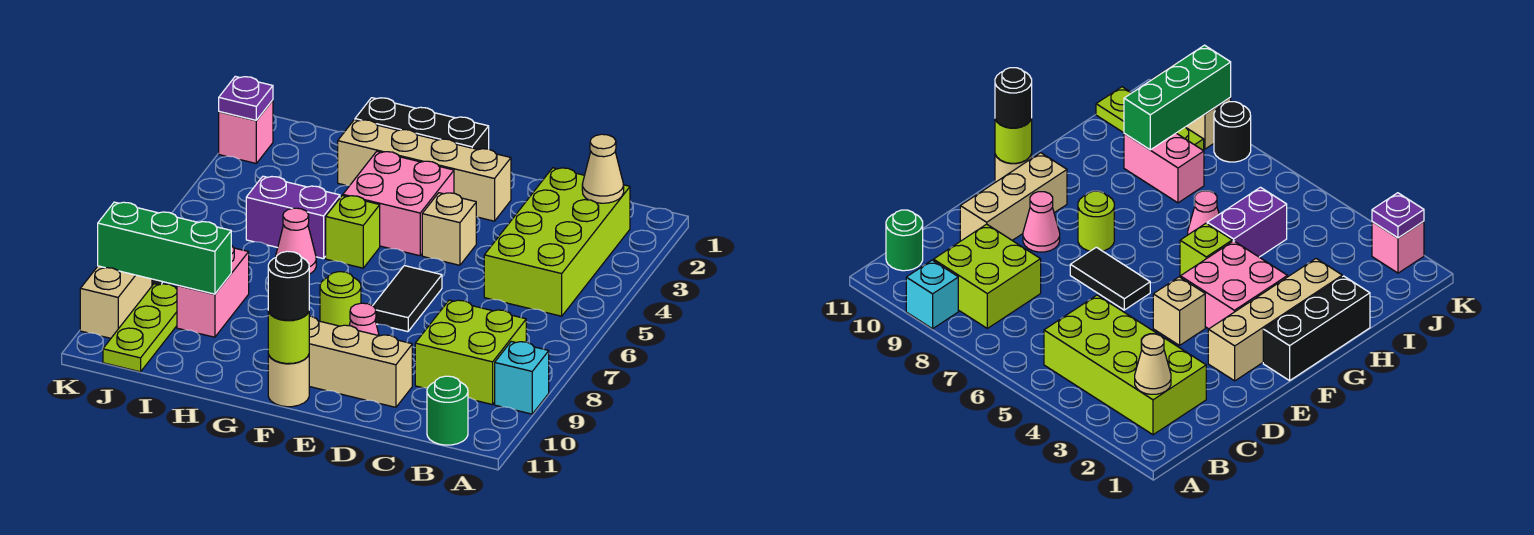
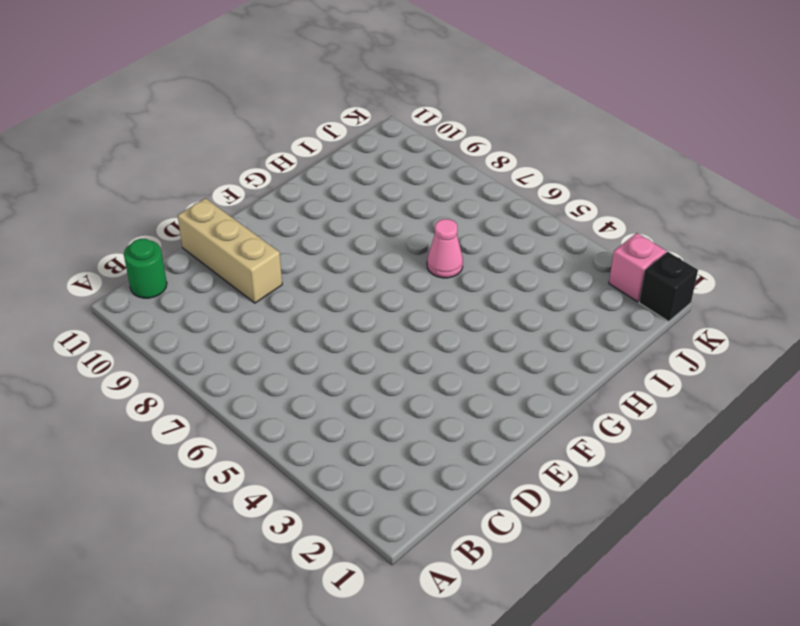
tan 1x3 brick [177,198,282,303] -> tan 1x3 brick turned to [309,316,412,407]
black 1x1 brick [639,252,698,321] -> none
none -> cyan 1x1 brick [495,341,549,414]
none -> lime 2x4 brick [484,168,630,316]
none -> lime 2x2 brick [415,300,526,405]

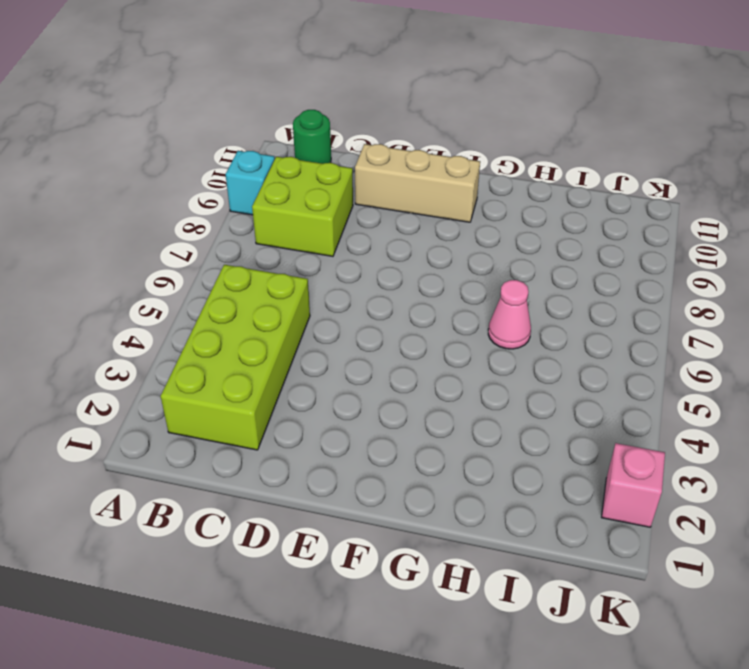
none -> tan 1x4 brick [338,120,511,221]
none -> tan 1x1 brick [422,193,476,265]
none -> black 1x2 tile [373,266,442,332]

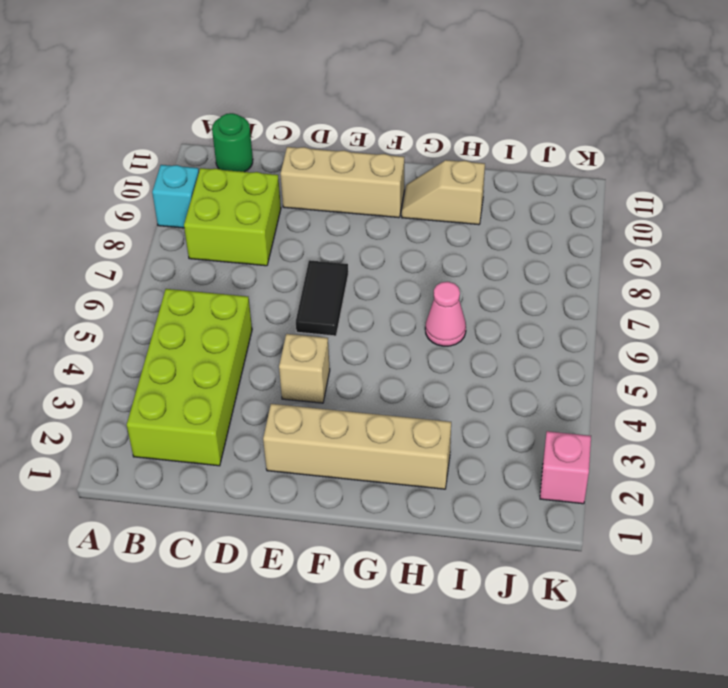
tan 1x2 slope [402,160,485,225] -> none
none -> pink 1x1 cone [349,303,379,336]
none -> black 1x3 brick [355,98,489,150]
none -> pink 2x2 brick [343,151,454,256]

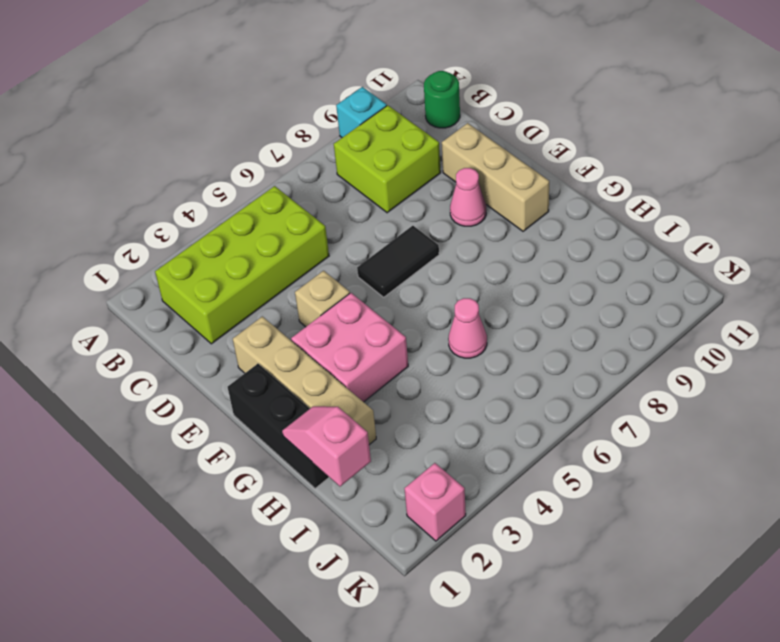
pink 1x2 slope [282,406,371,486] -> none
none -> lime 1x1 round brick [320,272,361,326]
none -> tan 1x1 round brick [268,354,309,407]
none -> lime 1x1 brick [326,196,380,268]

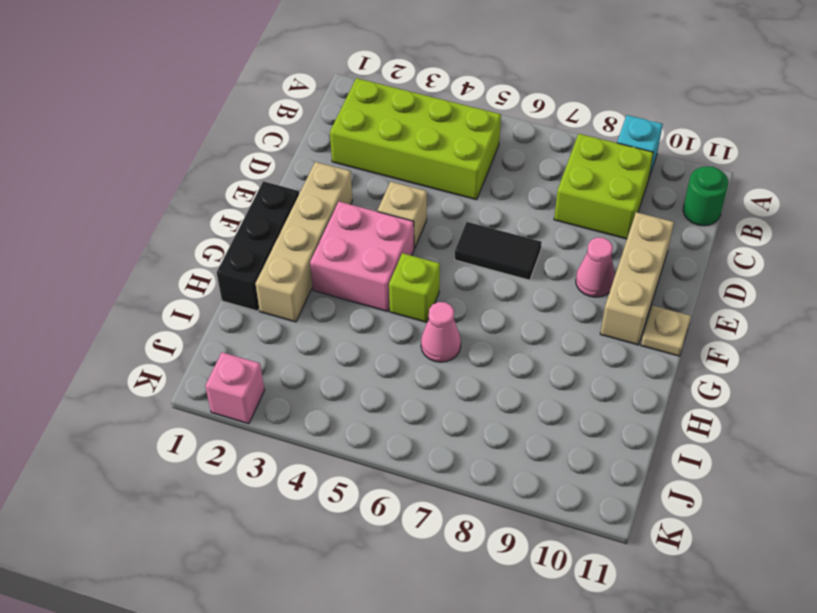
tan 1x1 plate [641,306,691,356] -> tan 1x1 round brick [268,354,309,407]
none -> lime 1x1 round brick [320,272,361,326]
none -> purple 1x2 brick [246,176,340,259]
none -> pink 1x2 brick [177,245,249,337]

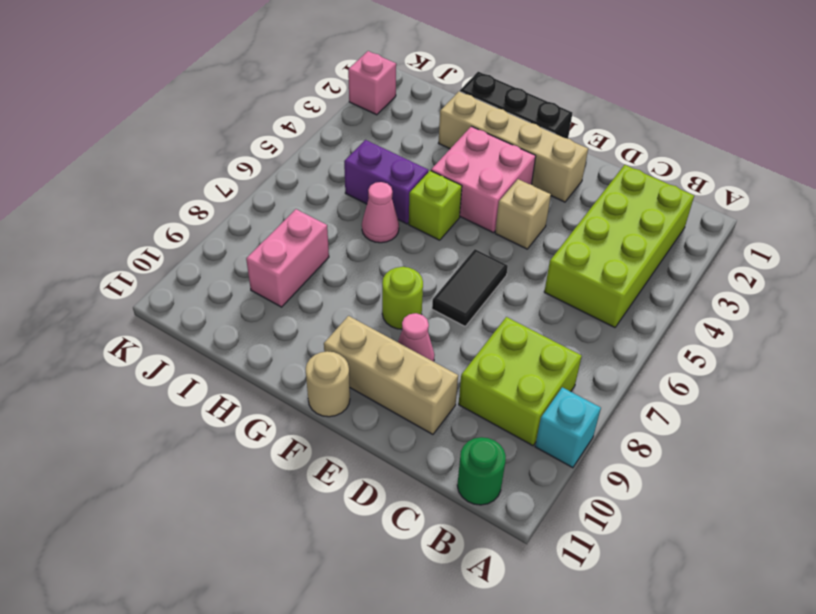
none -> lime 1x3 plate [103,284,177,372]
none -> black 1x1 round brick [1214,102,1251,162]
none -> tan 1x2 brick [80,266,152,338]

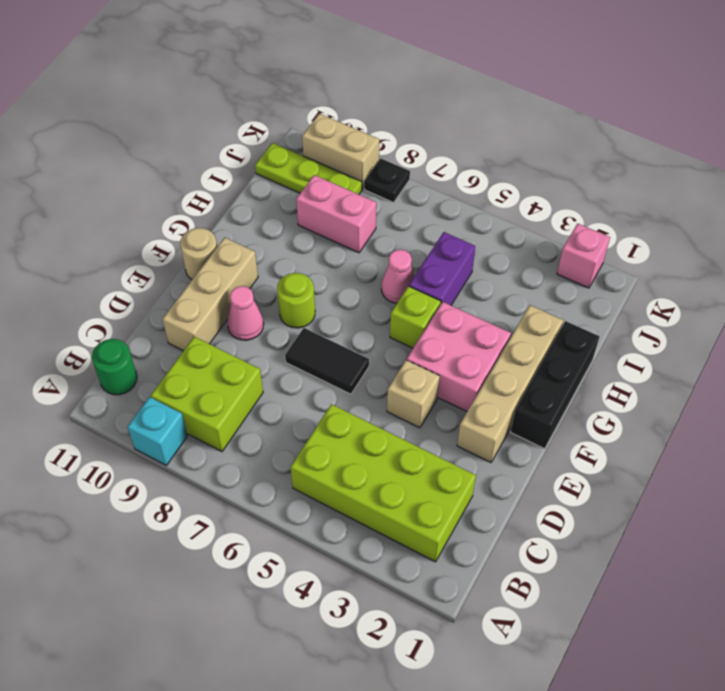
black 1x1 plate [364,159,410,202] -> black 1x1 round brick [1214,102,1251,162]
none -> tan 1x1 cone [582,134,624,203]
none -> lime 1x1 round brick [268,311,309,364]
none -> green 1x3 brick [98,202,231,294]

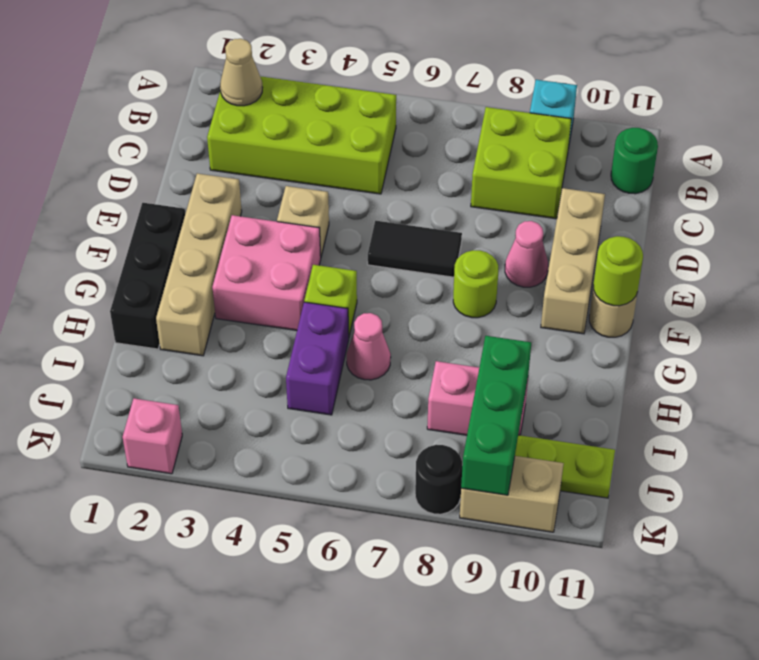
none -> purple 1x1 plate [219,76,273,120]
none -> black 1x1 round brick [268,251,309,320]

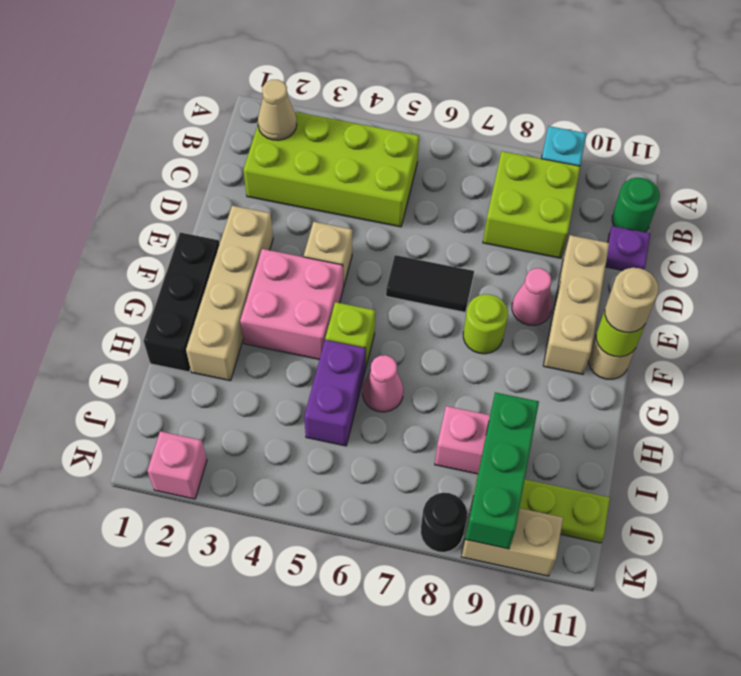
purple 1x1 plate [606,226,650,270] -> purple 1x1 plate moved to [219,76,273,120]
tan 1x1 round brick [605,268,658,332] -> black 1x1 round brick [268,251,309,320]

